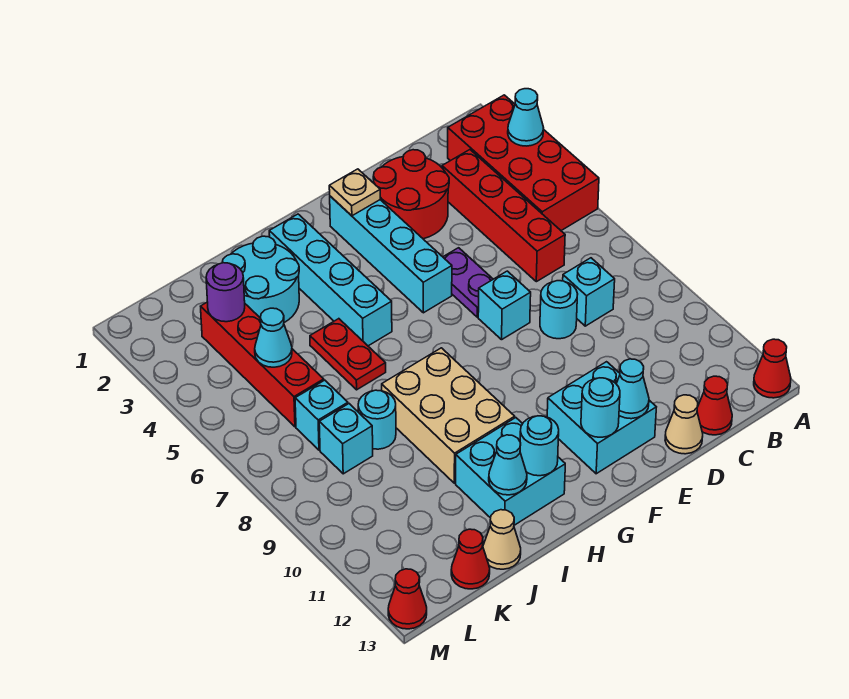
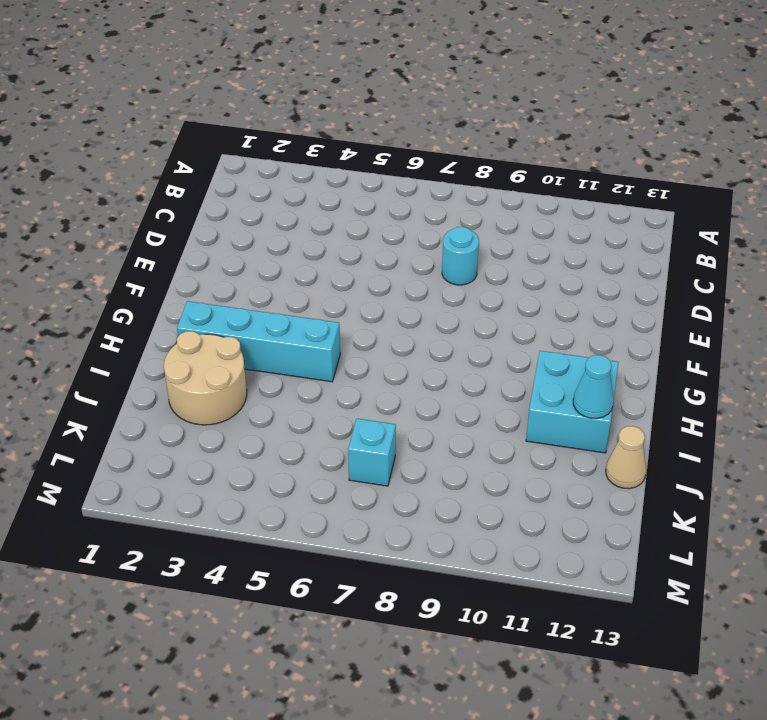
tan 2x2 round brick [164,331,247,425] -> cyan 2x2 round brick [222,236,299,323]
none -> red 2x4 brick [448,95,599,231]
none -> red 1x1 cone [754,339,791,398]
none -> red 1x4 brick [442,150,565,282]
none -> cyan 1x1 brick [563,258,615,326]

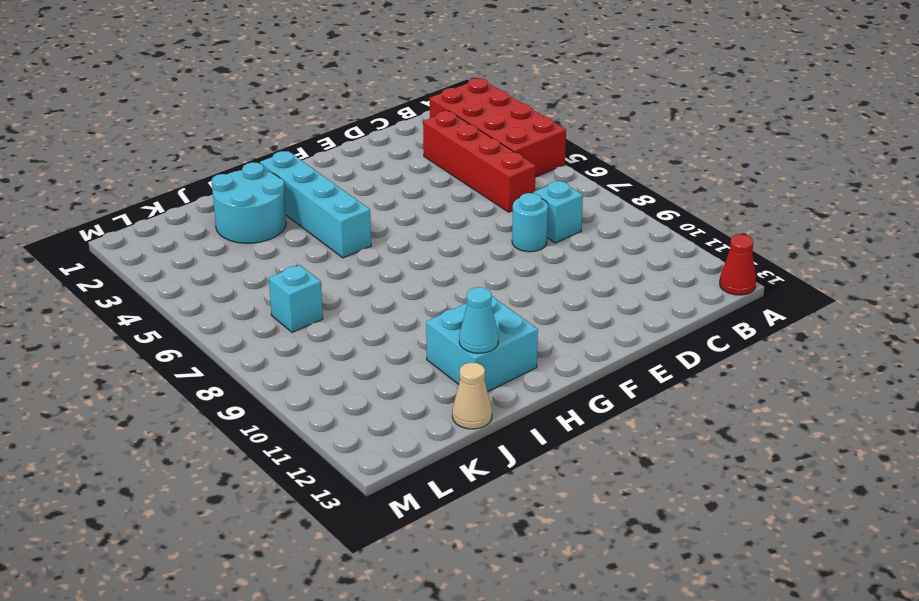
none -> red 1x1 cone [697,376,732,435]
none -> red 2x2 round brick [373,150,449,239]
none -> tan 1x1 cone [665,395,703,454]
none -> purple 1x2 plate [443,248,493,317]

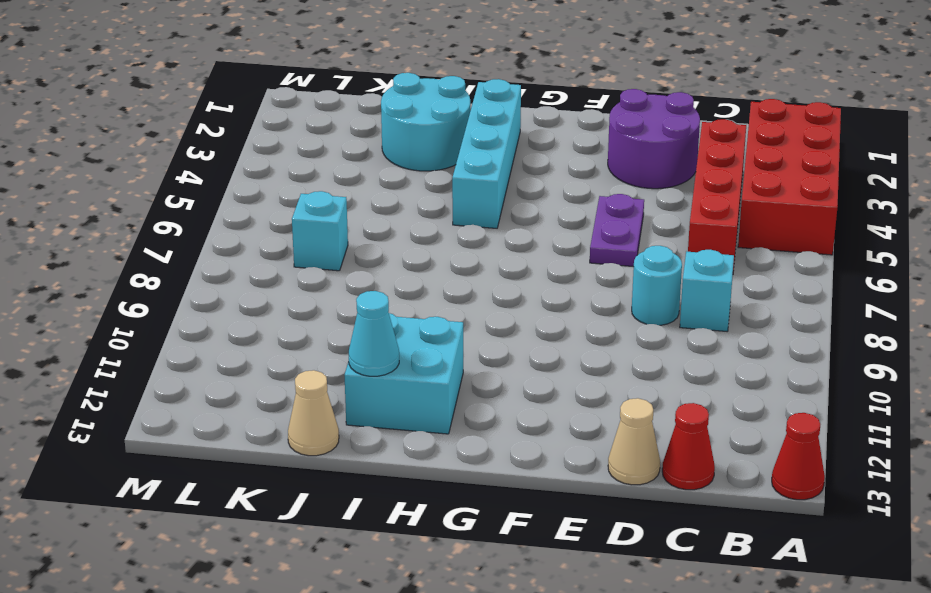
purple 2x2 round brick [608,89,700,189] -> red 2x2 round brick [373,150,449,239]
none -> cyan 1x1 brick [478,271,531,340]
none -> cyan 2x2 brick [547,362,656,474]
none -> cyan 1x4 brick [330,196,452,313]
none -> tan 2x3 brick [382,348,515,483]

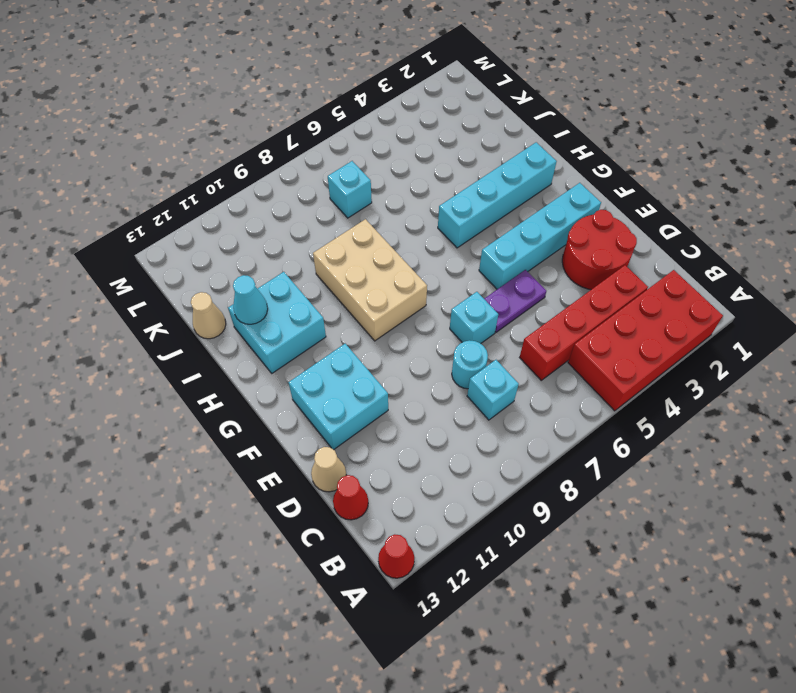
tan 2x3 brick [313,219,427,341] -> tan 2x3 brick turned to [382,348,515,483]
none -> cyan 2x2 round brick [222,236,299,323]
none -> red 1x2 plate [310,319,386,390]
none -> cyan 1x1 round brick [358,390,396,449]
none -> red 1x4 brick [201,302,324,427]

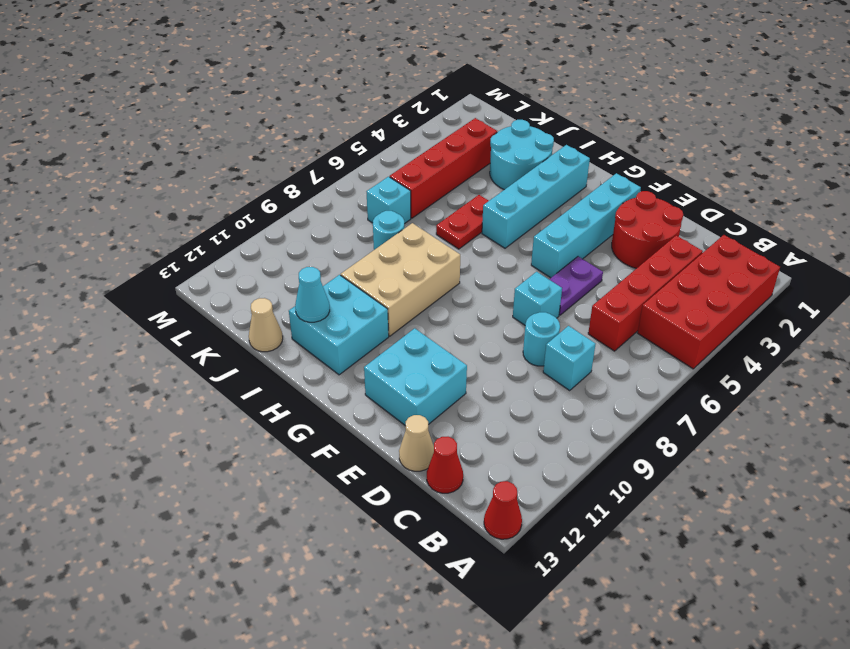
none -> cyan 1x1 brick [319,404,373,474]
none -> red 1x1 cone [451,529,490,589]
none -> red 1x1 cone [388,569,427,629]
none -> cyan 1x1 cone [508,89,544,146]

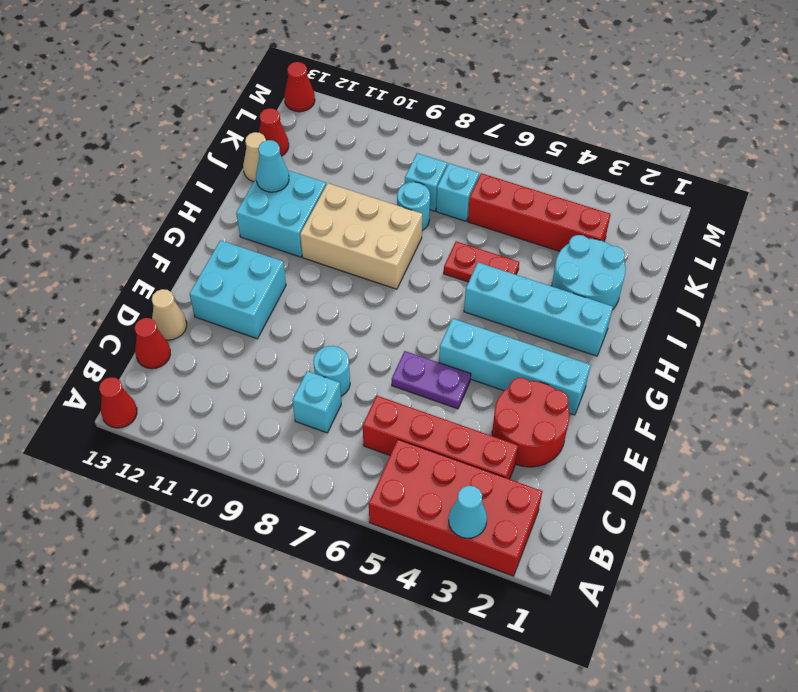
none -> cyan 1x1 brick [478,271,531,340]
none -> cyan 1x1 cone [617,359,649,419]
none -> tan 1x1 plate [329,169,380,216]
none -> cyan 1x1 round brick [581,378,620,437]

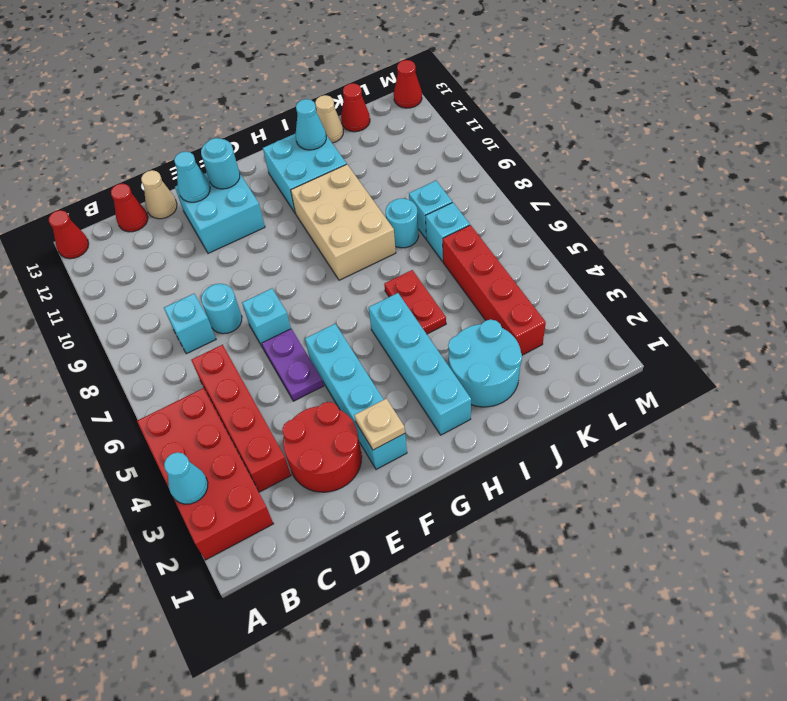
none -> cyan 1x1 round brick [520,416,559,476]
none -> purple 1x1 round brick [206,263,245,322]
none -> cyan 1x1 cone [255,308,292,367]

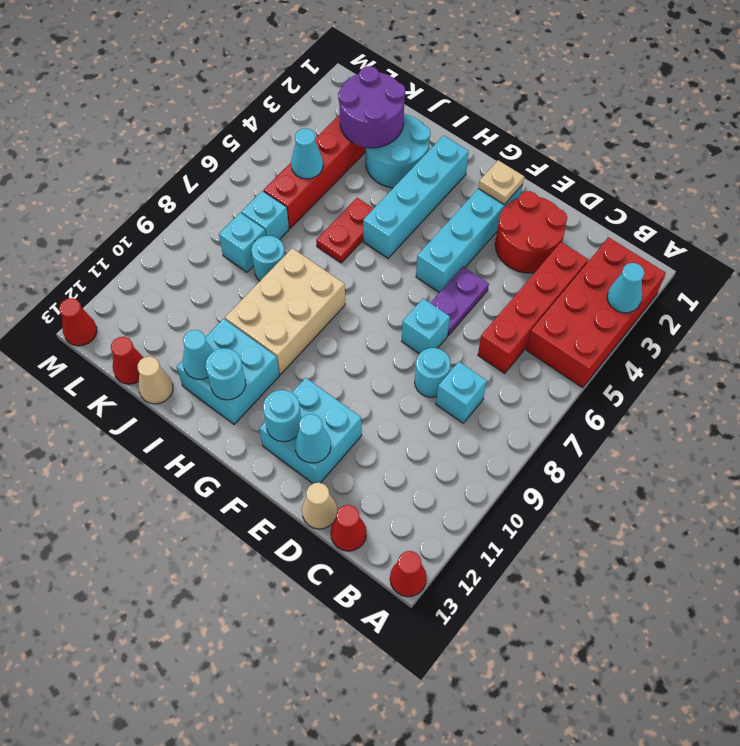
purple 2x2 round brick [338,66,405,148] -> purple 1x1 round brick [206,263,245,322]

